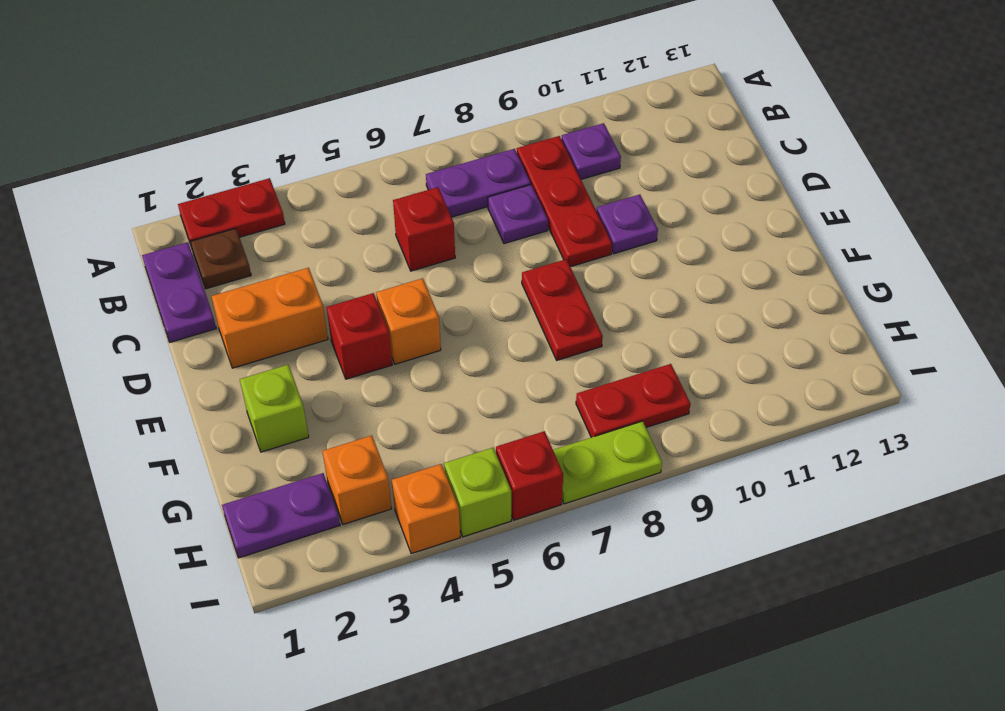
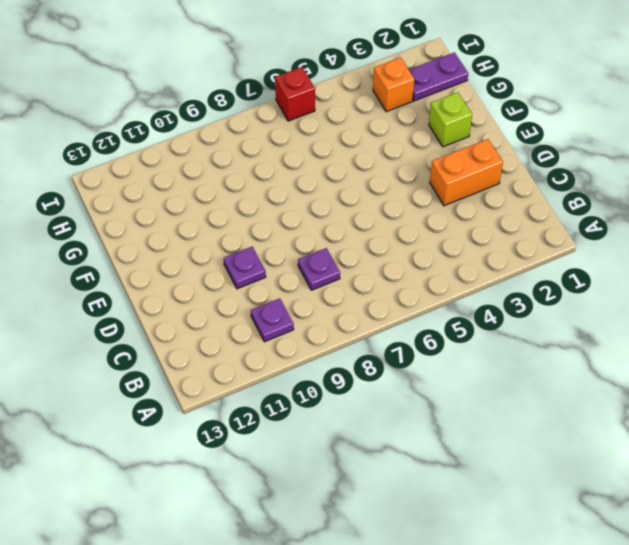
none -> red 1x2 plate [178,178,285,247]
none -> purple 1x2 plate [142,242,216,342]
none -> brown 1x1 plate [190,229,251,289]

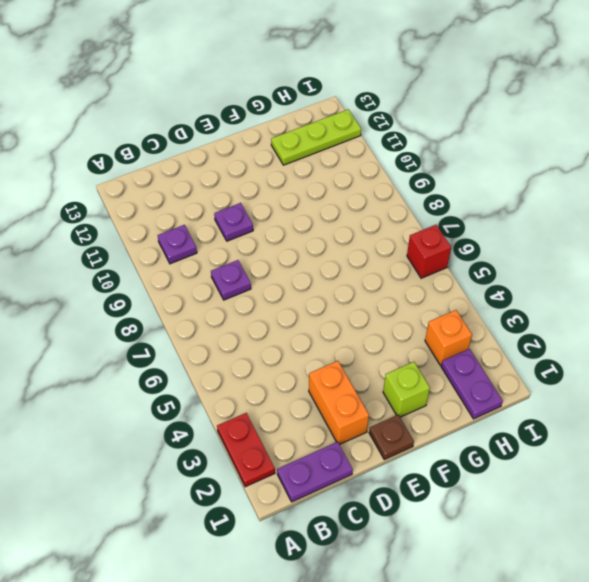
brown 1x1 plate [369,415,414,460] -> brown 1x1 plate moved to [190,229,251,289]
lime 1x3 plate [271,109,361,165] -> none
none -> purple 1x2 plate [426,149,531,217]
none -> red 1x3 plate [517,136,612,267]
none -> red 1x1 brick [393,187,455,271]

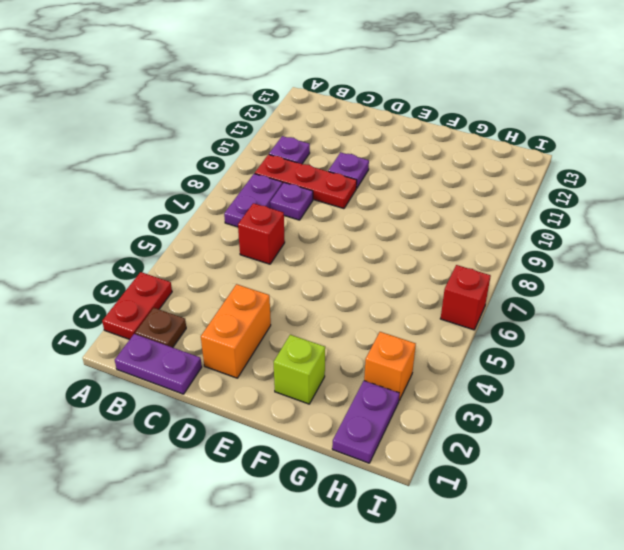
none -> red 1x1 brick [326,293,392,379]
none -> orange 1x1 brick [376,278,441,364]
none -> red 1x2 plate [522,259,603,360]

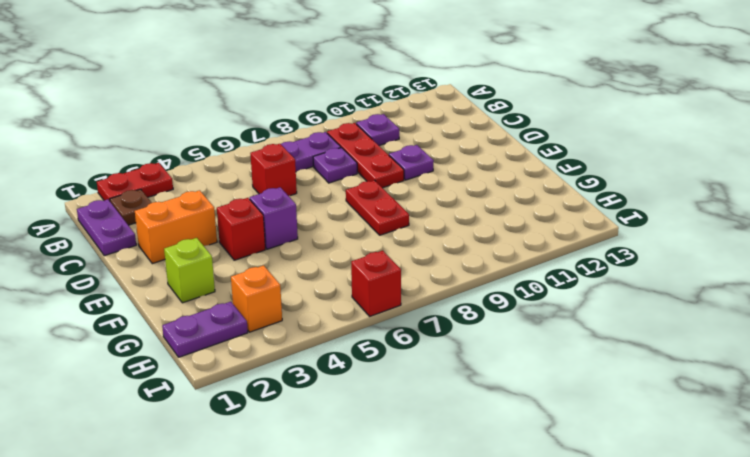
purple 1x1 brick [250,187,298,249] -> orange 1x1 brick [376,278,441,364]
none -> red 1x2 plate [576,364,690,437]
none -> orange 1x1 brick [392,464,460,554]
none -> lime 1x1 brick [444,448,511,537]

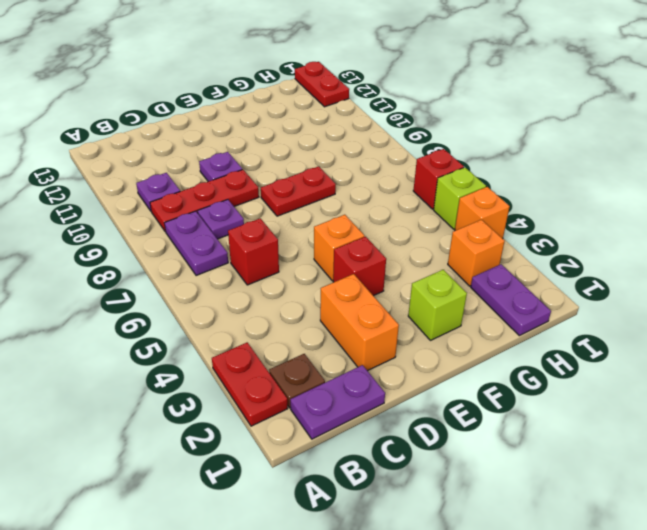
red 1x2 plate [295,62,349,107] -> red 1x2 plate moved to [576,364,690,437]
none -> lime 1x2 plate [553,421,662,504]

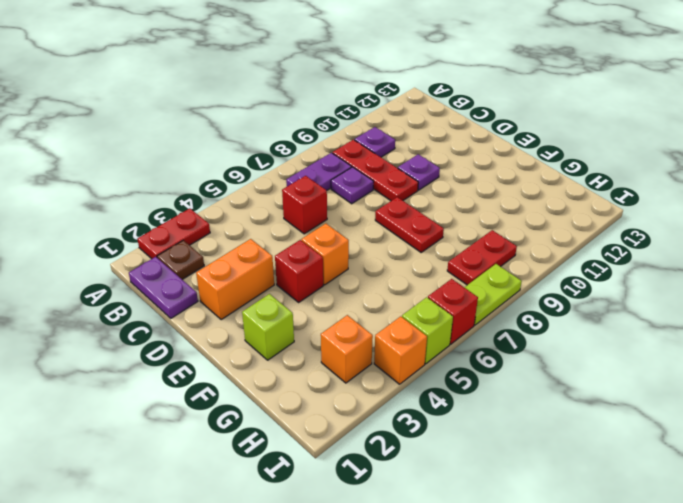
none -> purple 1x2 plate [222,473,340,558]

